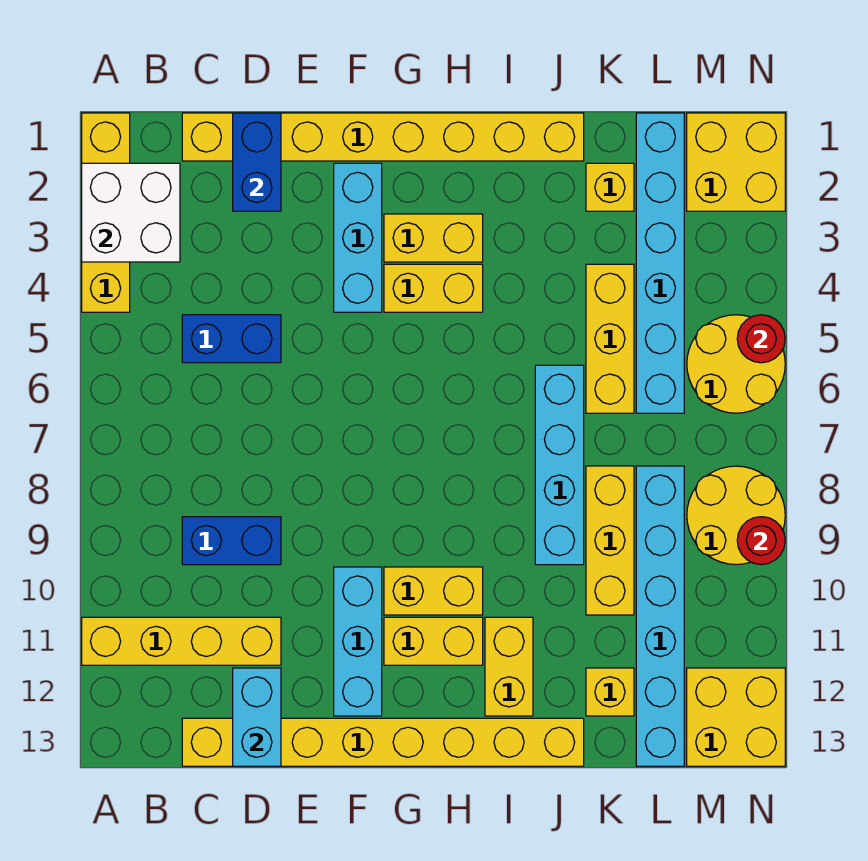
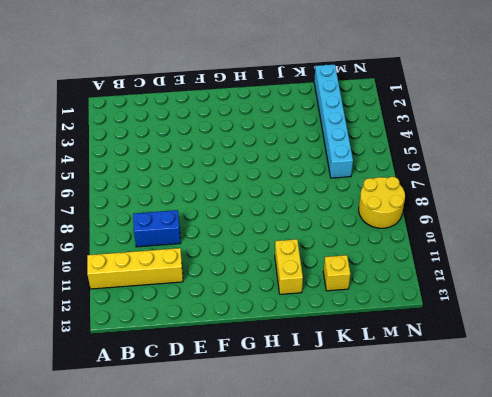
none -> yellow 1x4 brick [82,113,130,312]
none -> yellow 1x8 brick [182,113,584,161]
none -> blue 1x2 brick [182,315,281,363]

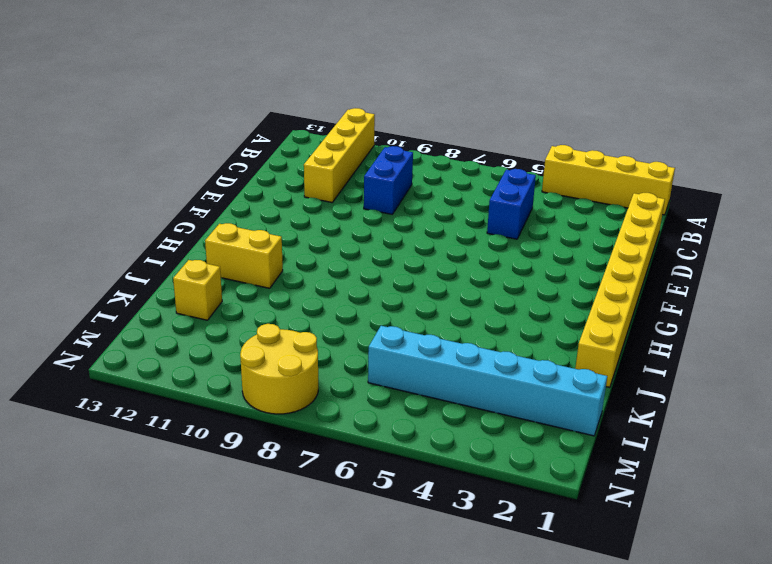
none -> yellow 1x8 brick [182,718,584,766]
none -> cyan 1x3 brick [334,163,382,312]
none -> cyan 1x3 brick [334,567,382,716]

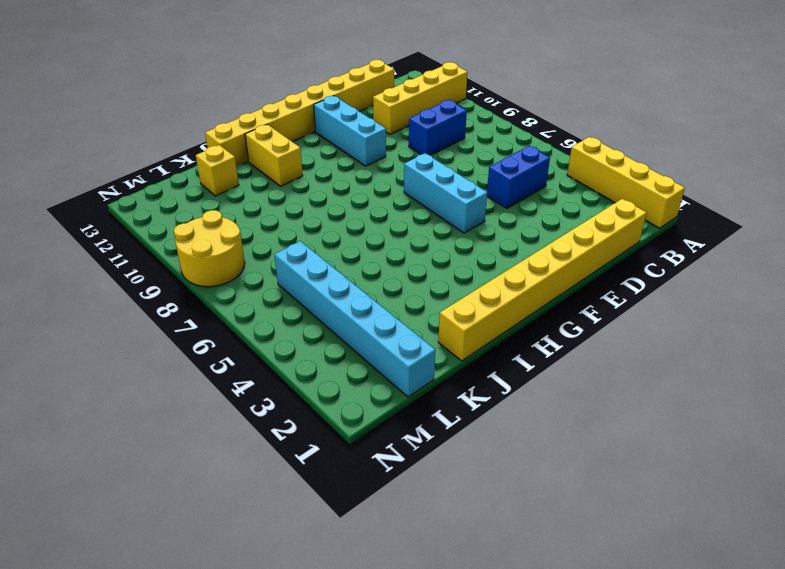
cyan 1x3 brick [404,153,487,233] -> cyan 1x3 brick moved to [334,163,382,312]
none -> yellow 1x2 brick [384,214,483,262]
none -> yellow 1x2 brick [384,264,483,312]
none -> yellow 1x2 brick [384,567,483,615]

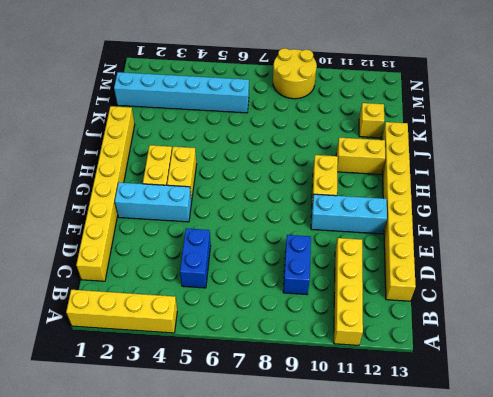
none -> yellow 1x2 brick [384,617,483,665]
none -> cyan 1x4 brick [535,365,584,565]
none -> yellow 1x1 brick [586,163,634,211]

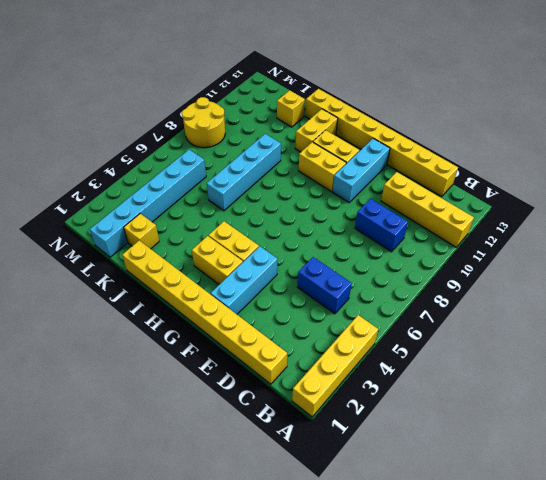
none -> yellow 1x3 brick [586,264,634,413]
none -> yellow 1x3 brick [586,466,634,615]
none -> cyan 1x6 brick [636,466,684,766]

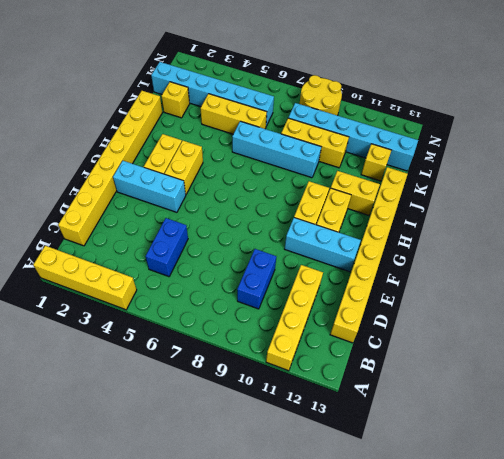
none -> yellow 2x2 brick [687,113,785,211]
none -> yellow 2x2 round brick [687,315,785,413]
none -> yellow 2x2 brick [687,668,785,766]

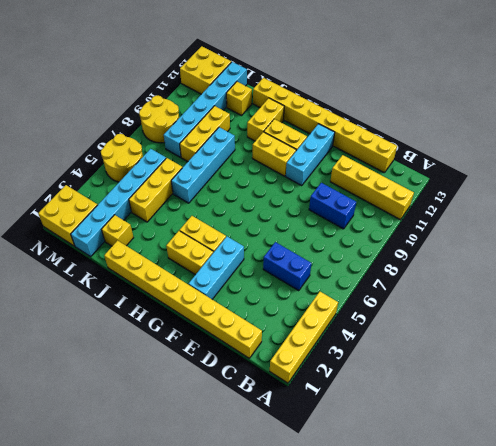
none -> white 2x2 brick [82,163,180,262]
none -> blue 1x2 brick [233,113,281,211]
none -> cyan 1x2 brick [233,668,281,766]

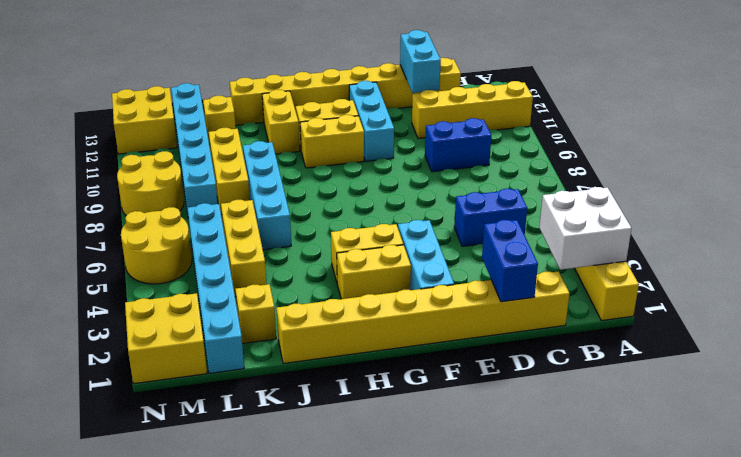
none -> red 1x1 round brick [737,315,785,363]
none -> red 1x1 round brick [737,517,785,565]

